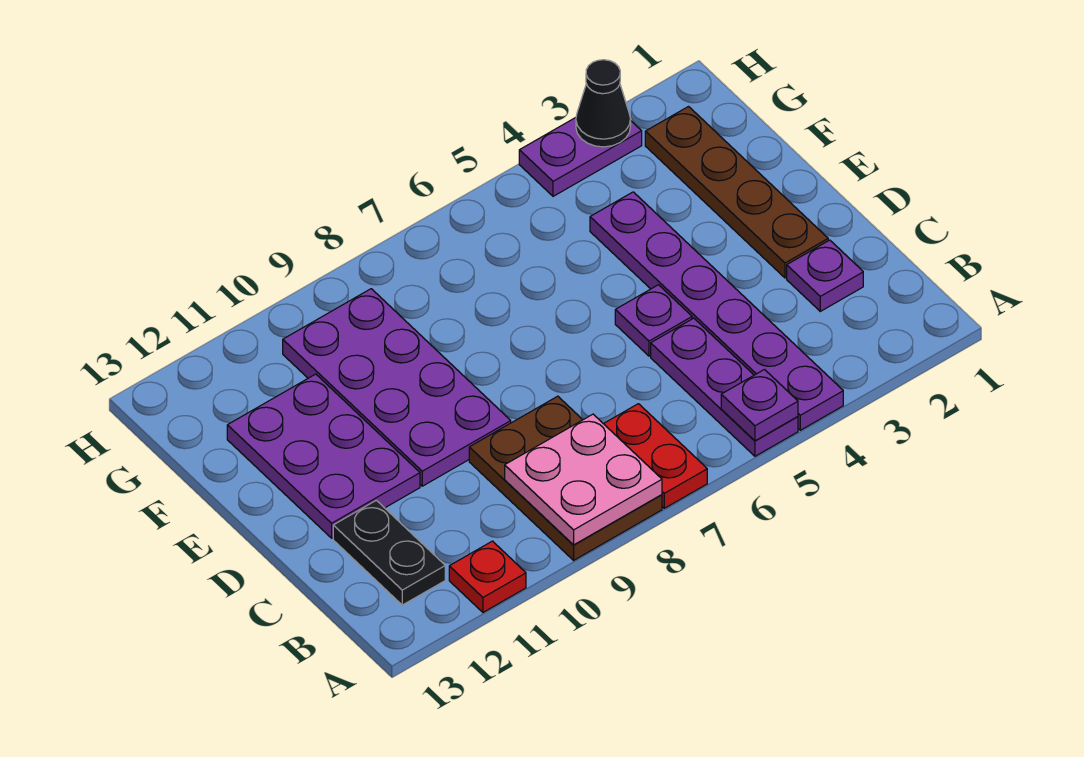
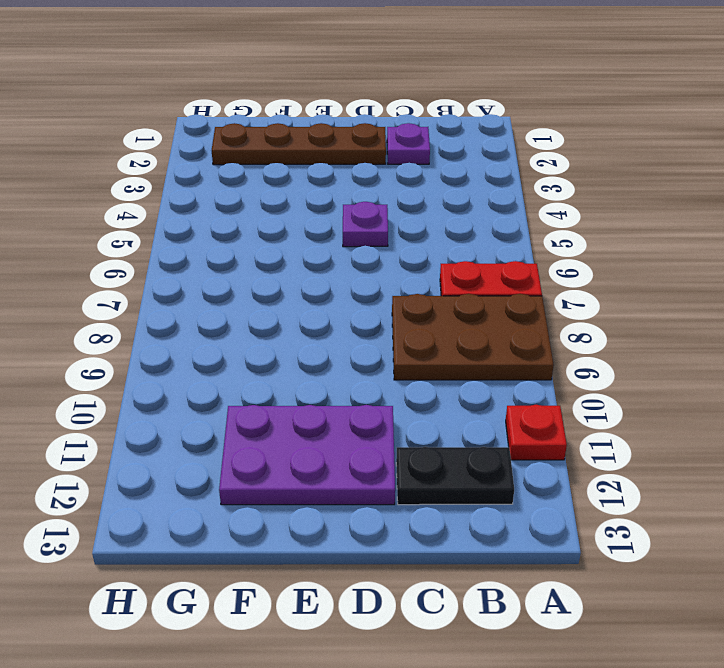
none -> purple 1x6 plate [590,192,843,430]
none -> purple 1x3 plate [651,318,798,456]
none -> purple 2x4 plate [283,289,511,486]

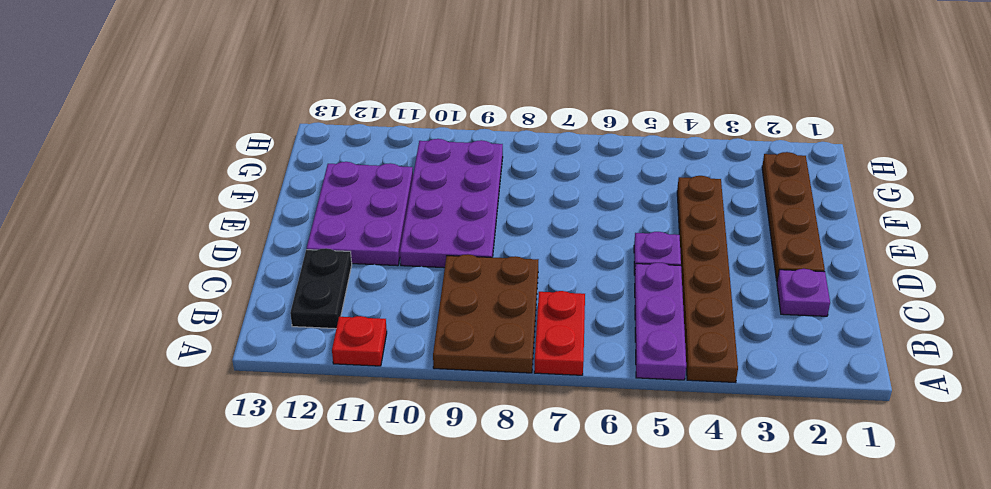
brown 1x6 plate [677,176,738,383] -> purple 1x6 plate [590,192,843,430]
none -> purple 1x2 plate [519,118,642,196]
none -> purple 1x1 plate [721,370,798,441]
none -> pink 2x2 plate [505,414,662,545]

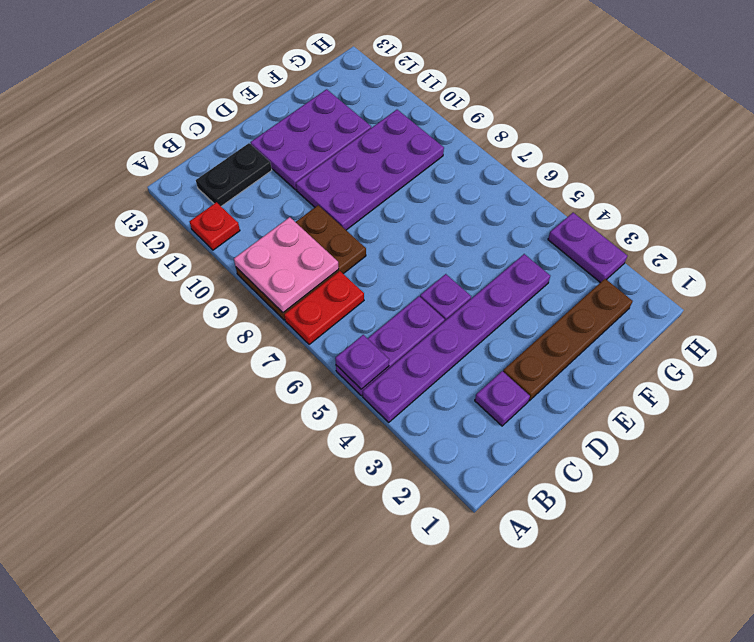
none -> black 1x1 cone [576,60,631,147]

